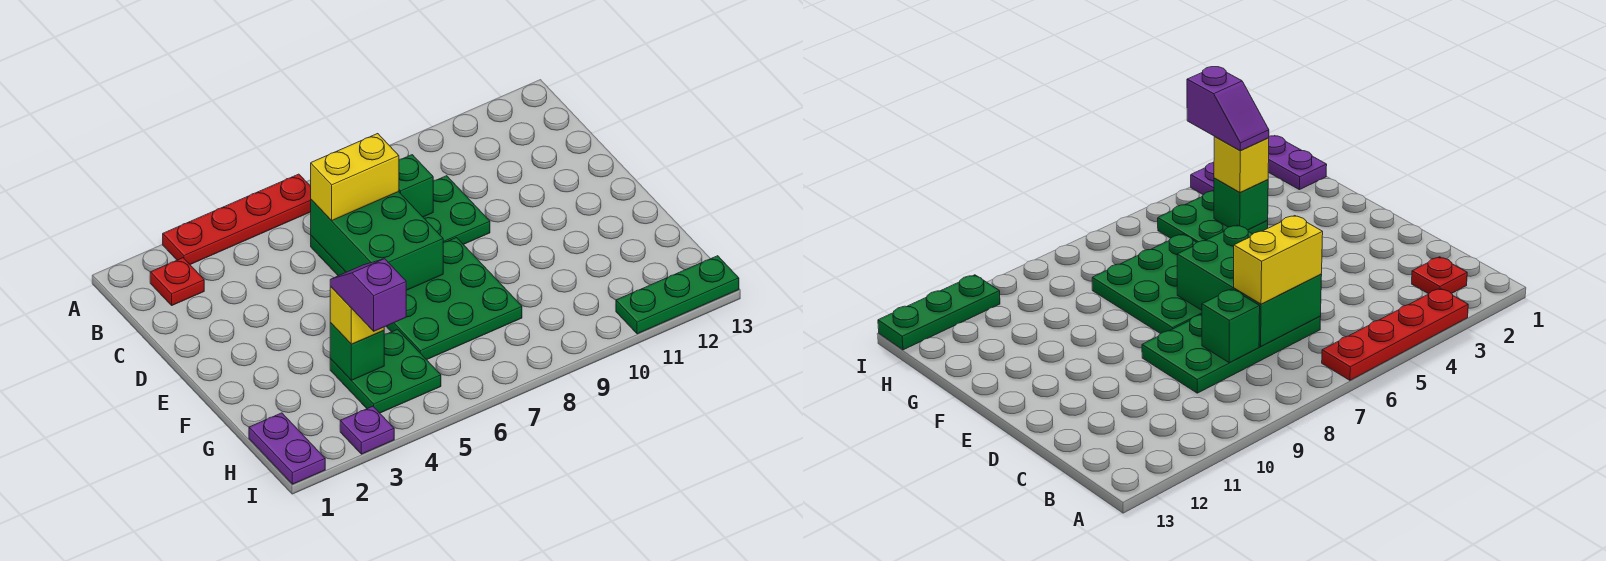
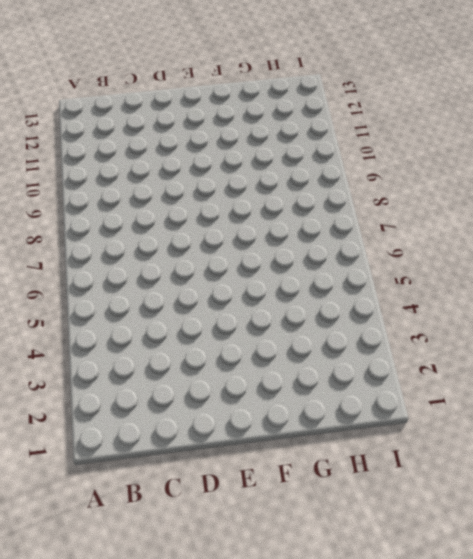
none -> red 1x4 plate [163,174,311,265]
none -> red 1x1 plate [150,258,204,305]
none -> green 2x4 plate [311,176,490,276]

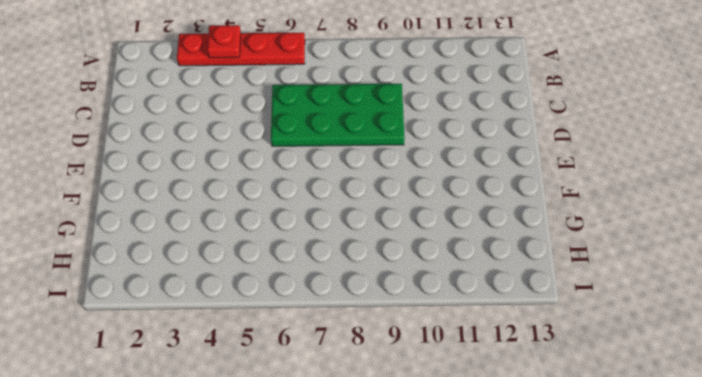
red 1x1 plate [207,25,241,58] -> red 1x1 plate moved to [150,258,204,305]
none -> green 3x3 plate [386,238,522,360]
none -> green 2x2 plate [330,329,441,413]
none -> purple 1x2 plate [249,413,325,484]

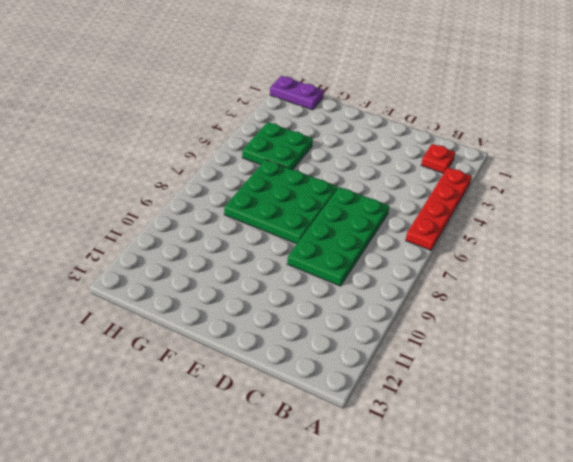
none -> purple 1x1 plate [340,406,394,454]
none -> green 1x3 plate [616,256,739,334]
none -> green 2x3 brick [311,192,443,290]

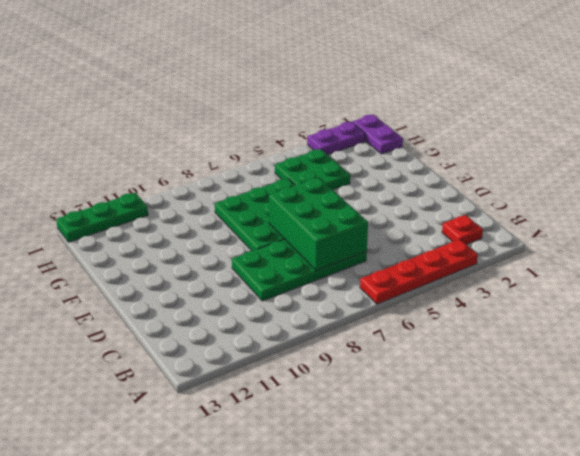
purple 1x2 plate [307,122,365,155] -> purple 1x1 plate [340,406,394,454]
none -> green 1x1 brick [399,155,433,217]
none -> green 1x1 brick [330,323,384,380]
none -> yellow 1x2 brick [311,134,399,221]

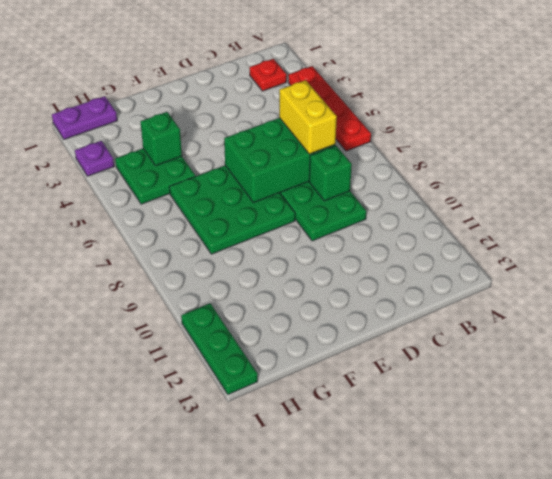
none -> yellow 1x1 brick [330,287,384,344]
none -> purple 1x2 slope [330,259,406,331]

